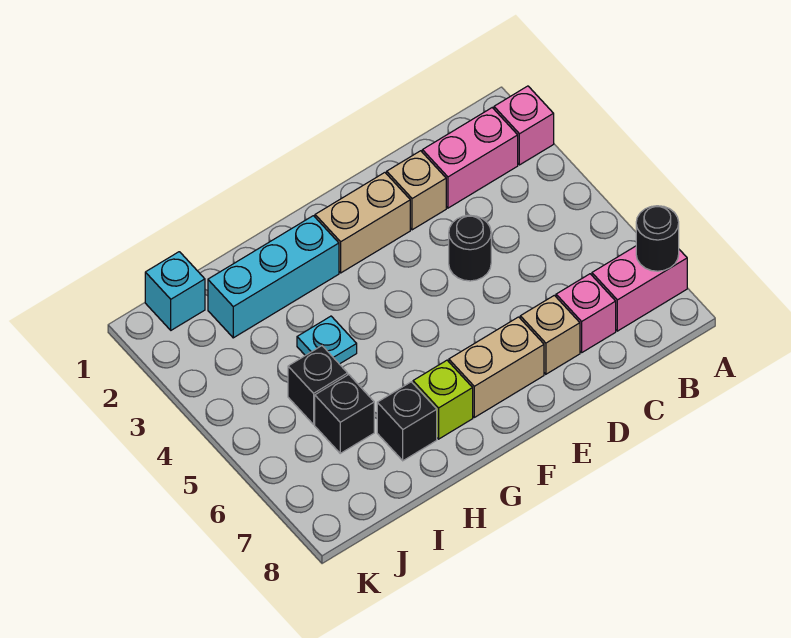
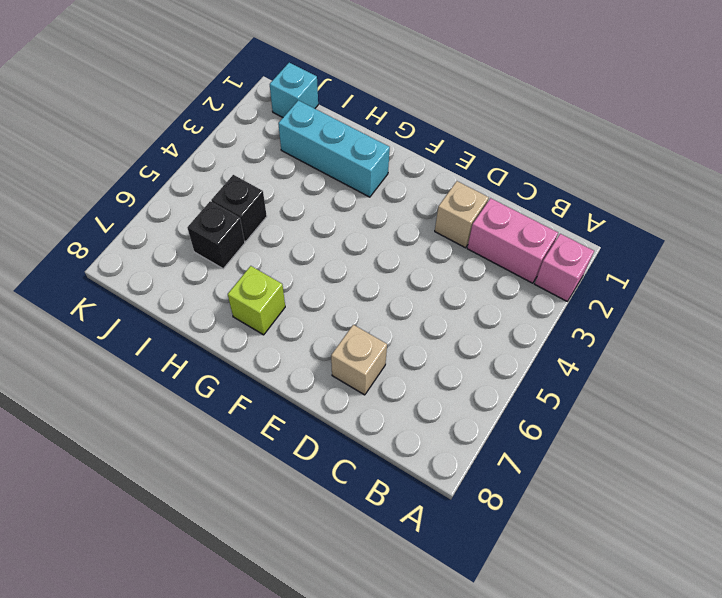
none -> pink 1x2 brick [592,246,687,331]
none -> pink 1x1 brick [556,274,616,352]
none -> black 1x1 round brick [449,215,491,281]

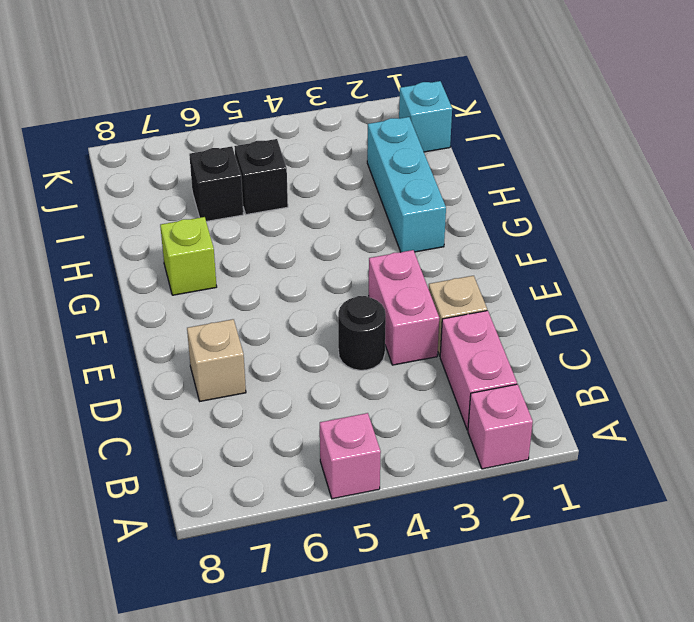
pink 1x1 brick [320,413,381,499] -> pink 1x1 brick moved to [556,274,616,352]
pink 1x2 brick [369,250,439,365] -> pink 1x2 brick moved to [592,246,687,331]
none -> tan 1x2 brick [315,173,410,273]
none -> tan 1x2 brick [449,317,544,417]
none -> cyan 1x1 plate [297,316,357,364]

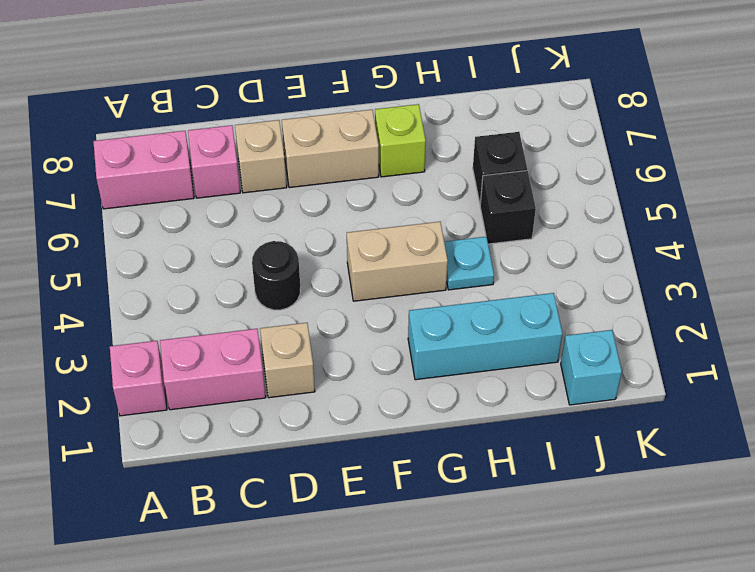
tan 1x2 brick [347,222,448,301] -> tan 1x2 brick moved to [315,173,410,273]
none -> black 1x1 brick [377,382,437,461]
none -> black 1x1 round brick [636,206,679,271]

